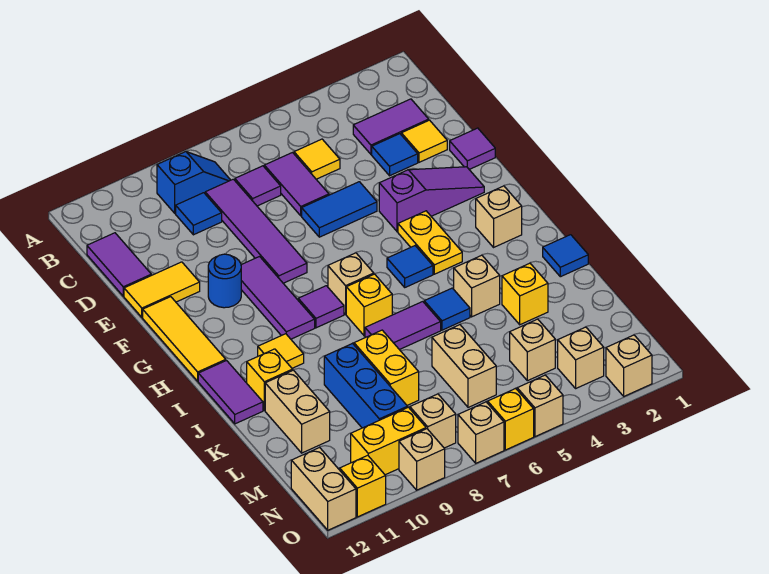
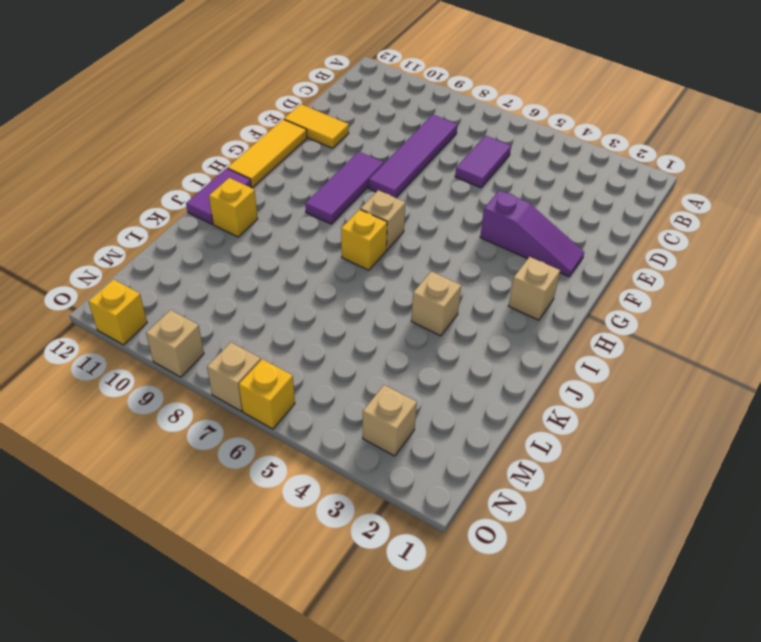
none -> blue 1x2 slope [157,152,230,213]
none -> purple 1x2 tile [353,99,429,154]
none -> yellow 1x1 tile [294,139,340,179]
none -> purple 1x1 tile [235,166,281,206]

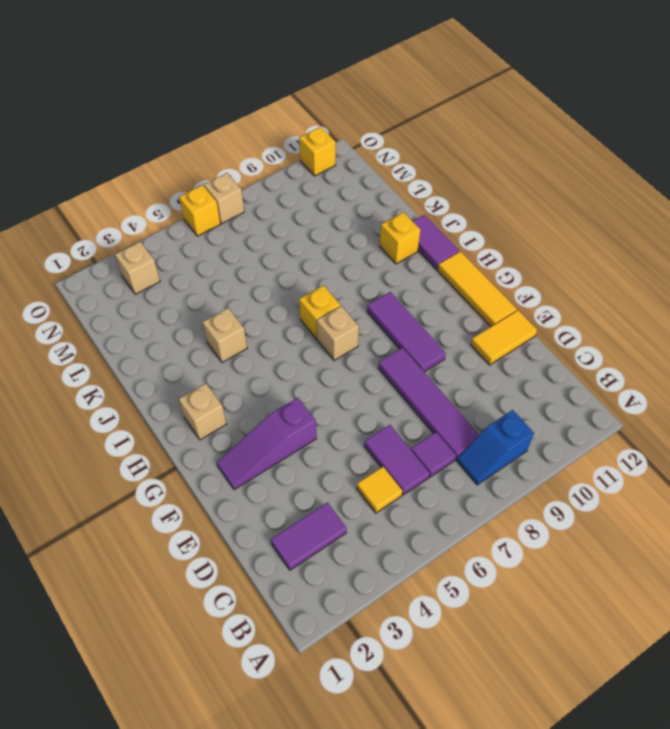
none -> blue 1x1 tile [176,193,222,235]
none -> purple 1x2 tile [87,233,151,296]
none -> yellow 1x1 tile [401,120,447,162]
none -> blue 1x1 tile [372,134,418,176]

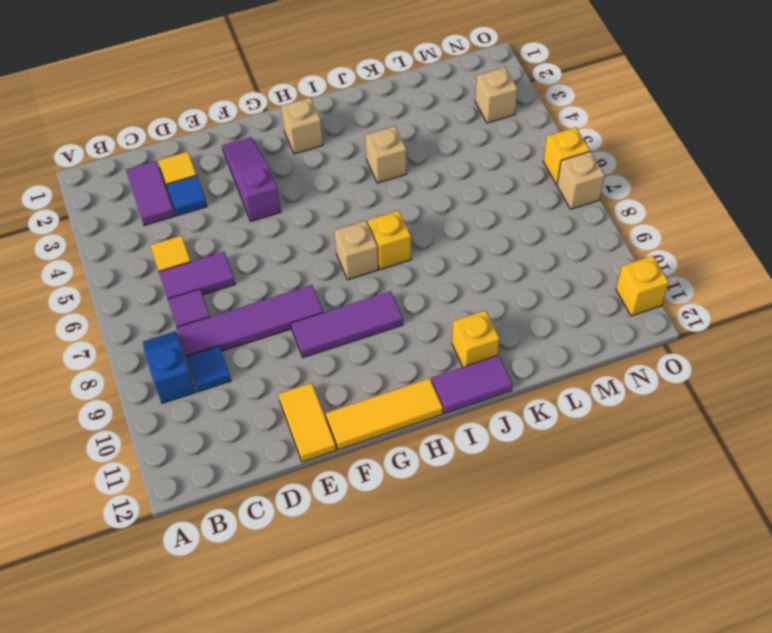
none -> purple 1x2 tile [87,233,151,296]
none -> purple 1x1 tile [450,128,495,169]
none -> blue 1x2 tile [302,182,377,237]
none -> blue 1x1 round brick [208,254,241,308]

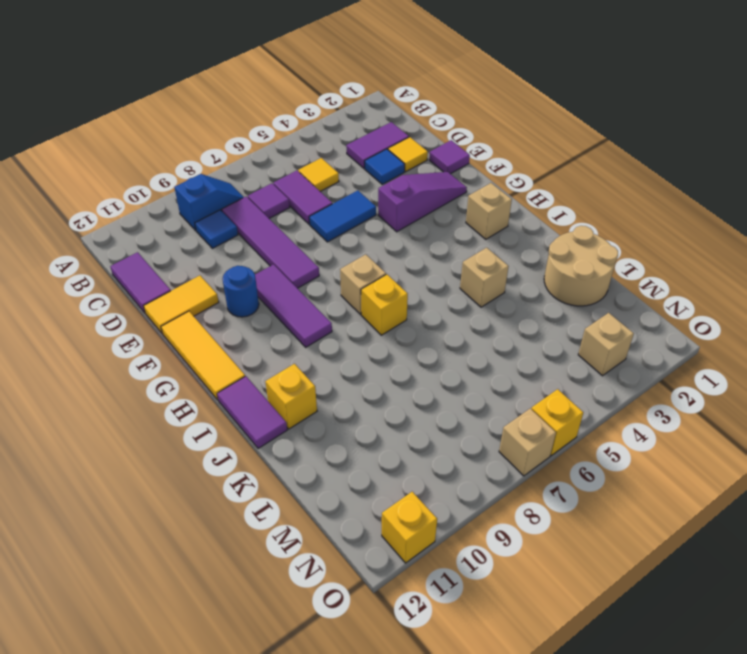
tan 2x2 round brick [544,226,618,306] -> none
none -> yellow 1x2 plate [398,211,462,274]
none -> blue 1x1 tile [387,246,433,287]
none -> purple 1x1 tile [298,286,344,328]
none -> yellow 1x1 tile [258,334,304,368]

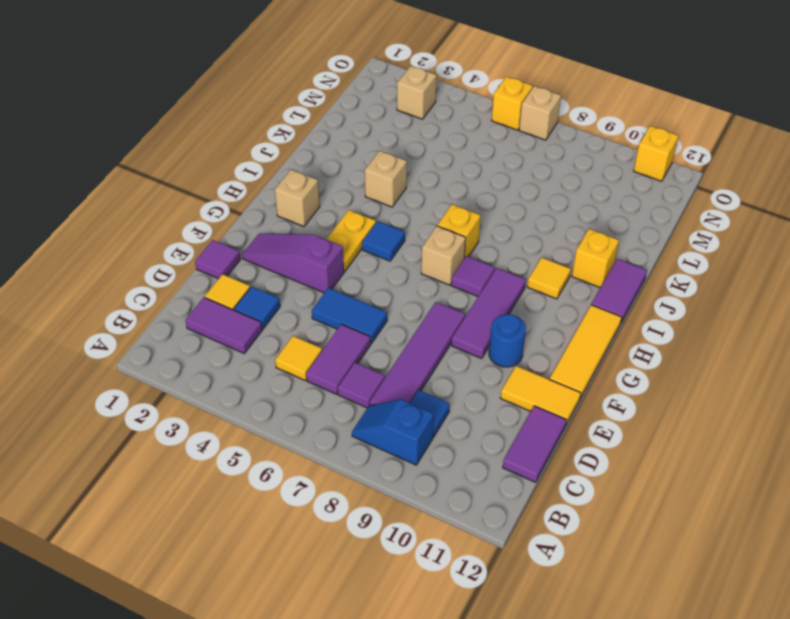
none -> blue 1x1 tile [543,235,588,277]
none -> blue 1x1 tile [424,288,470,330]
none -> purple 1x2 tile [365,302,441,350]
none -> yellow 1x1 brick [502,263,548,325]

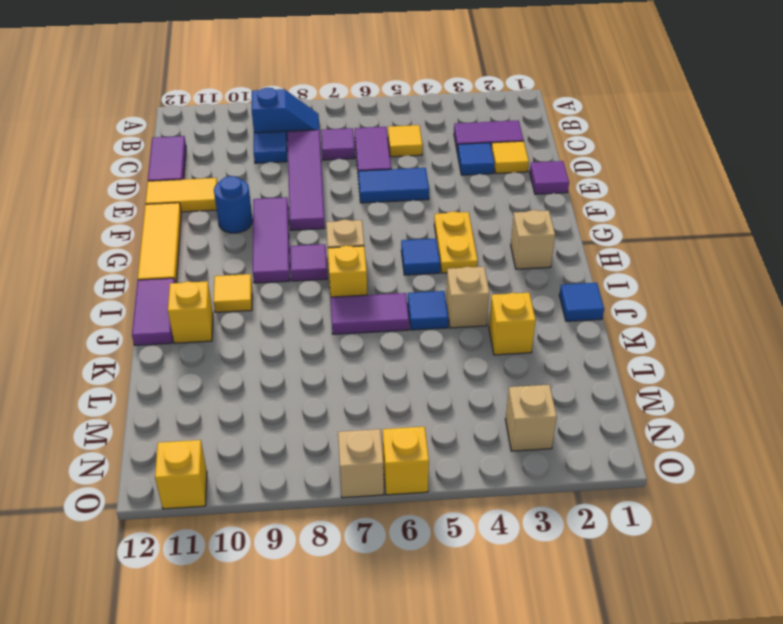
none -> purple 1x3 slope [379,167,484,232]
none -> yellow 1x2 brick [354,330,419,405]
none -> blue 1x3 brick [324,343,408,428]
none -> tan 1x2 brick [265,370,330,453]

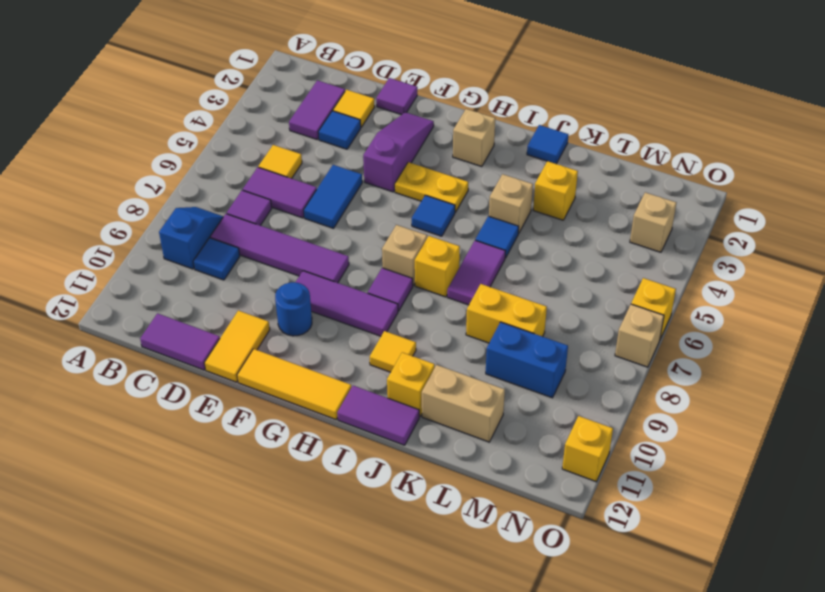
blue 1x2 brick [486,322,568,398] -> blue 1x3 brick [324,343,408,428]
none -> tan 1x2 brick [432,325,496,407]
none -> tan 1x1 brick [510,319,555,381]
none -> tan 1x1 brick [410,394,456,448]
none -> yellow 1x2 brick [351,407,426,475]

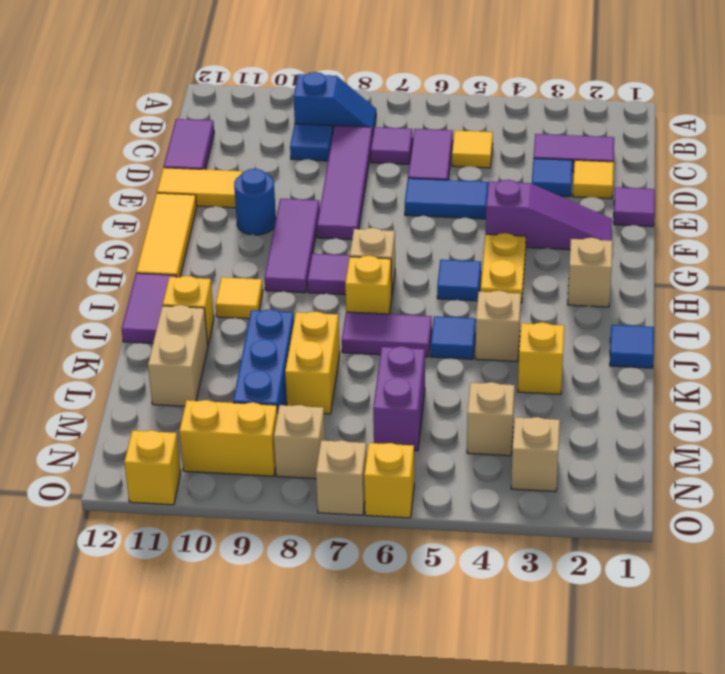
purple 1x2 brick [373,346,425,451] -> tan 1x2 brick [432,325,496,407]
none -> tan 1x2 brick [291,447,356,530]
none -> tan 1x1 brick [606,335,652,396]
none -> tan 1x1 brick [517,375,563,437]
none -> tan 1x1 brick [399,429,445,490]

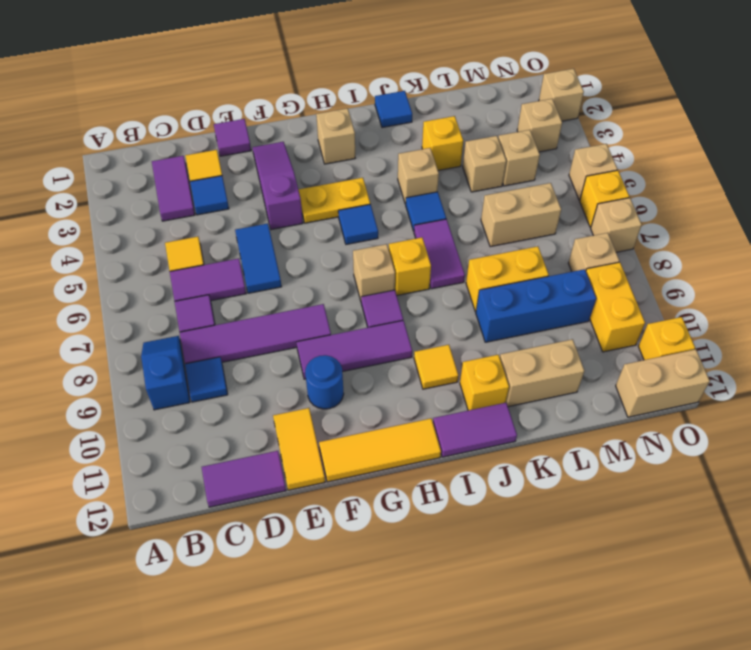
tan 1x1 brick [463,136,506,192] -> tan 1x1 brick moved to [399,429,445,490]

